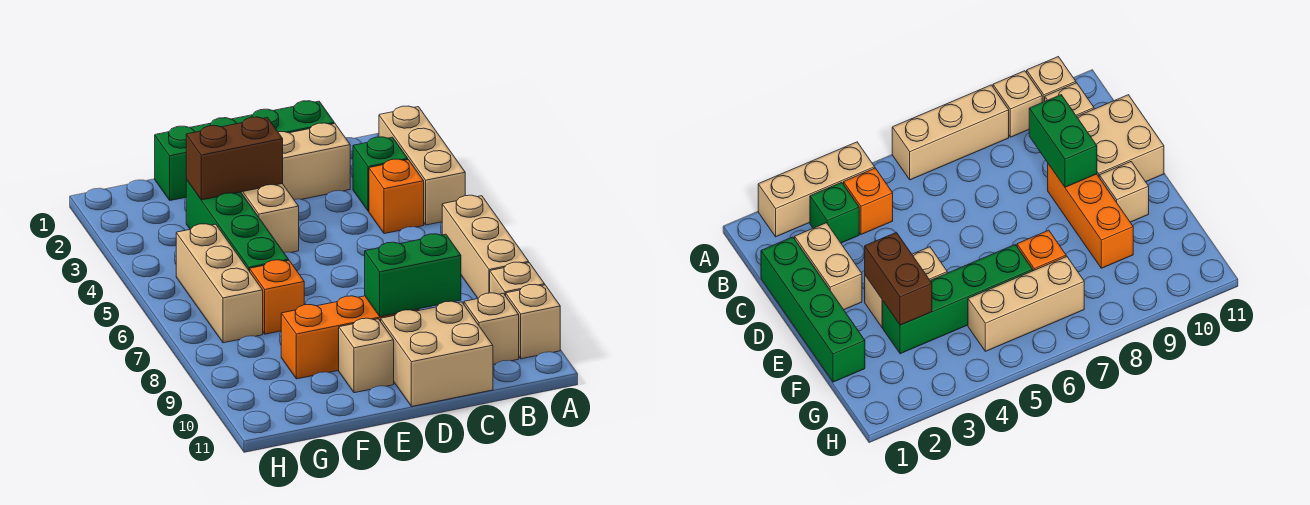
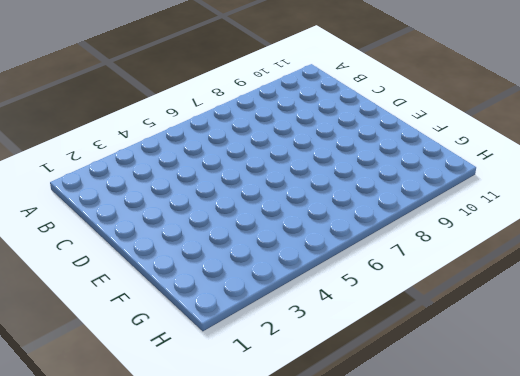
none -> tan 1x3 brick [379,106,465,225]
none -> tan 1x3 brick [442,195,529,298]
none -> tan 1x1 brick [490,262,545,296]

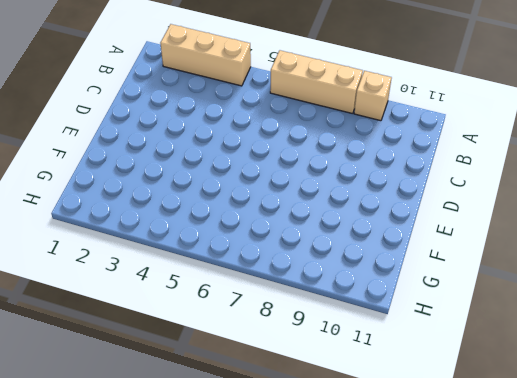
none -> tan 1x1 brick [506,284,560,359]
none -> green 1x1 brick [353,137,408,211]
none -> orange 1x1 brick [369,159,424,234]

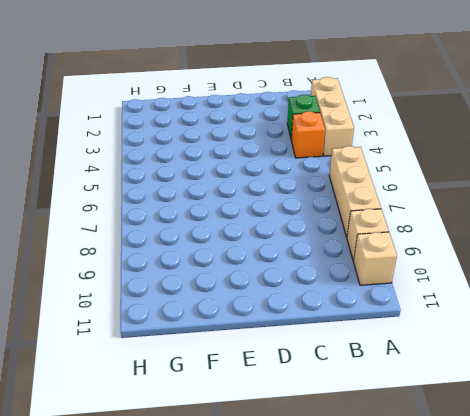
none -> tan 1x1 brick [464,293,519,364]
none -> green 1x4 brick [155,101,334,200]
none -> tan 1x2 brick [278,123,350,199]

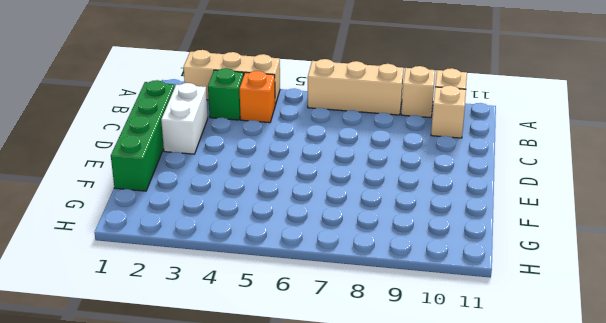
white 1x2 brick [161,83,208,154] -> tan 1x2 brick [278,123,350,199]
none -> tan 2x2 brick [381,301,493,407]
none -> orange 1x3 brick [281,296,419,379]
none -> tan 1x2 brick [241,184,299,253]

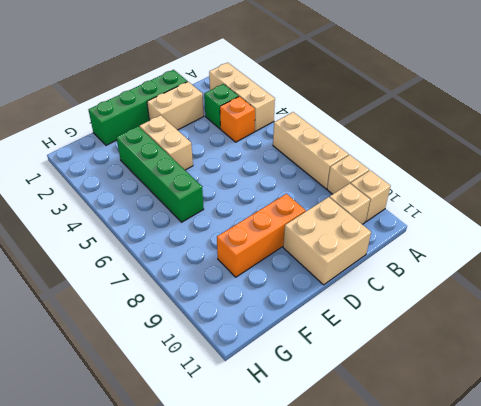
none -> tan 1x1 brick [339,318,394,393]
none -> orange 1x1 brick [250,260,304,334]
none -> tan 1x3 brick [176,224,263,343]

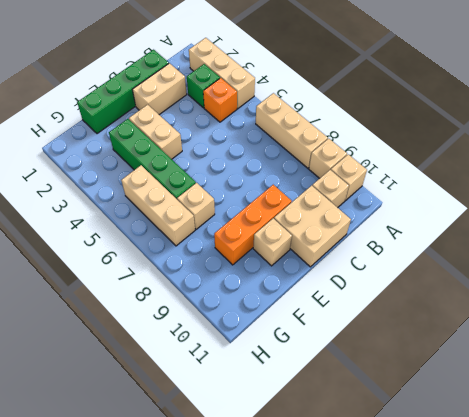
tan 1x1 brick [177,183,215,229] -> orange 1x1 brick [250,260,304,334]
none -> green 1x2 brick [365,234,461,317]
none -> brown 1x2 brick [186,117,283,200]

